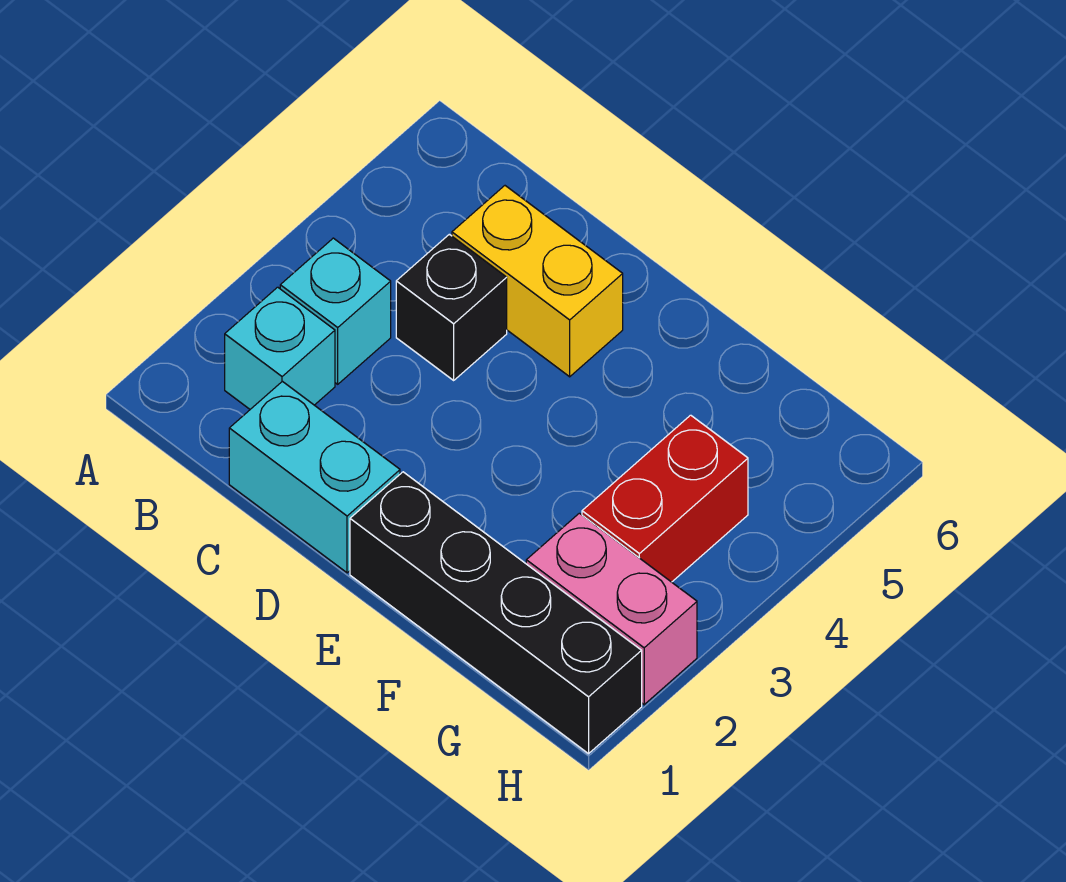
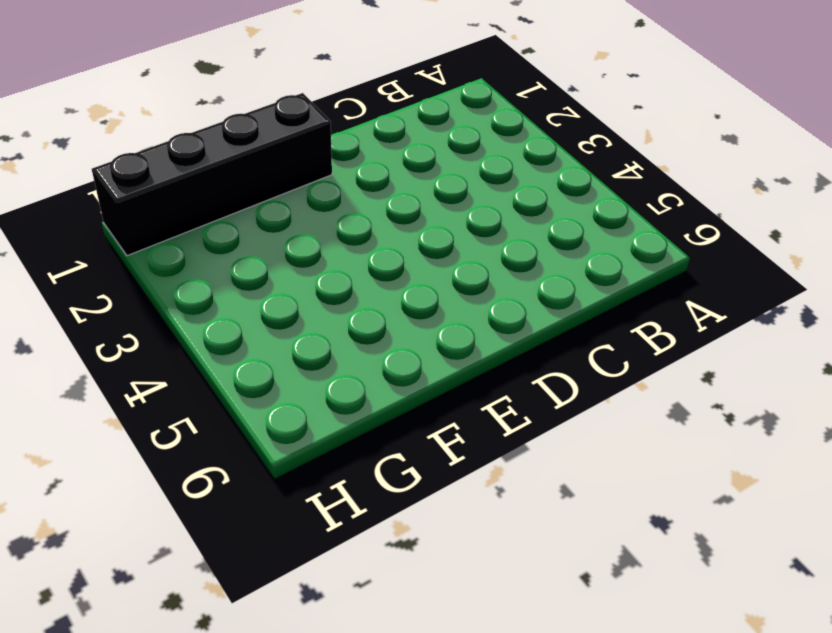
none -> cyan 1x1 brick [225,287,335,409]
none -> cyan 1x1 brick [280,238,391,384]

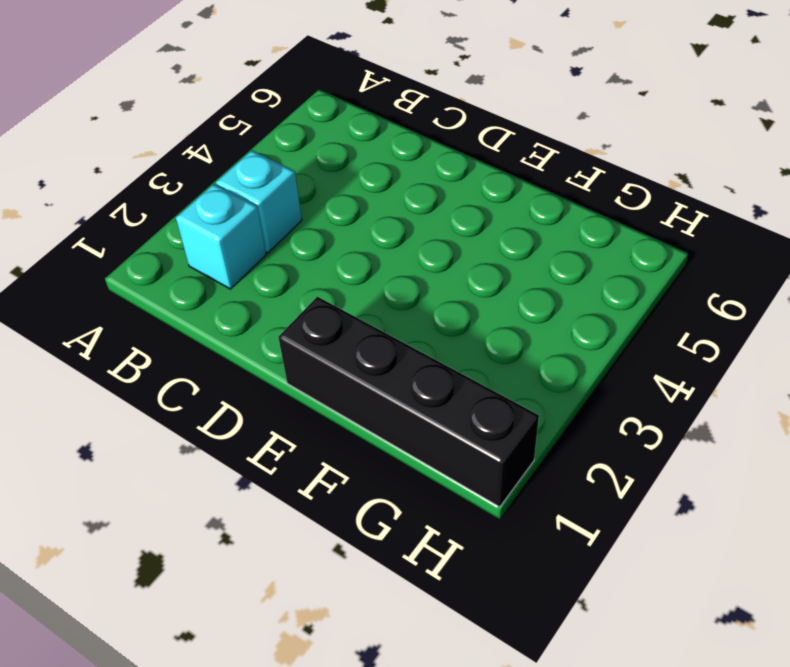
none -> cyan 1x2 brick [229,381,400,573]
none -> black 1x1 brick [396,234,507,380]

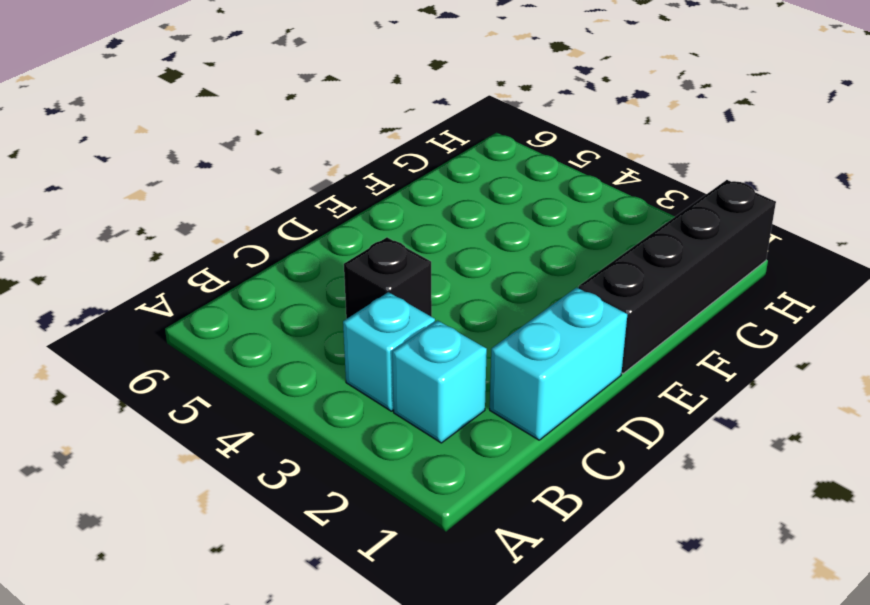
none -> yellow 1x2 brick [452,186,623,377]
none -> pink 1x2 brick [526,513,697,705]

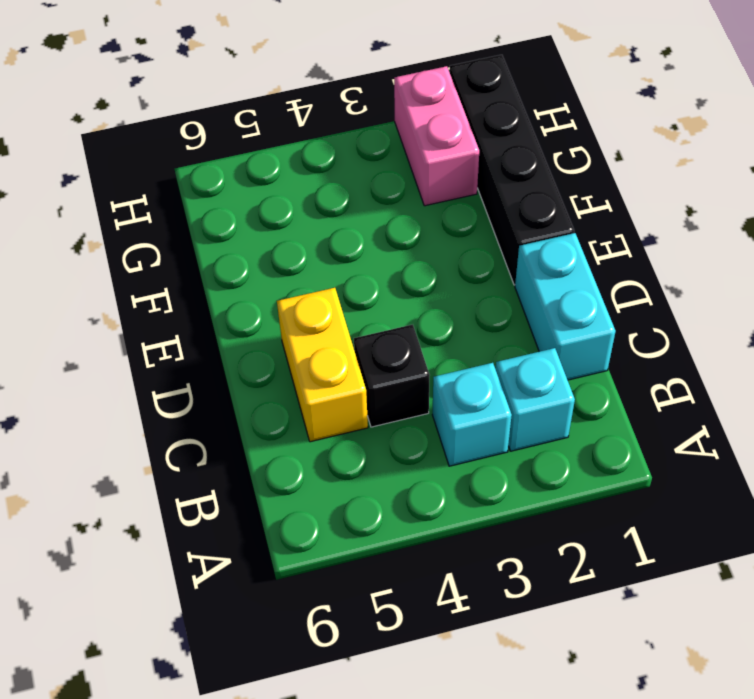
none -> red 1x2 brick [582,415,748,582]

